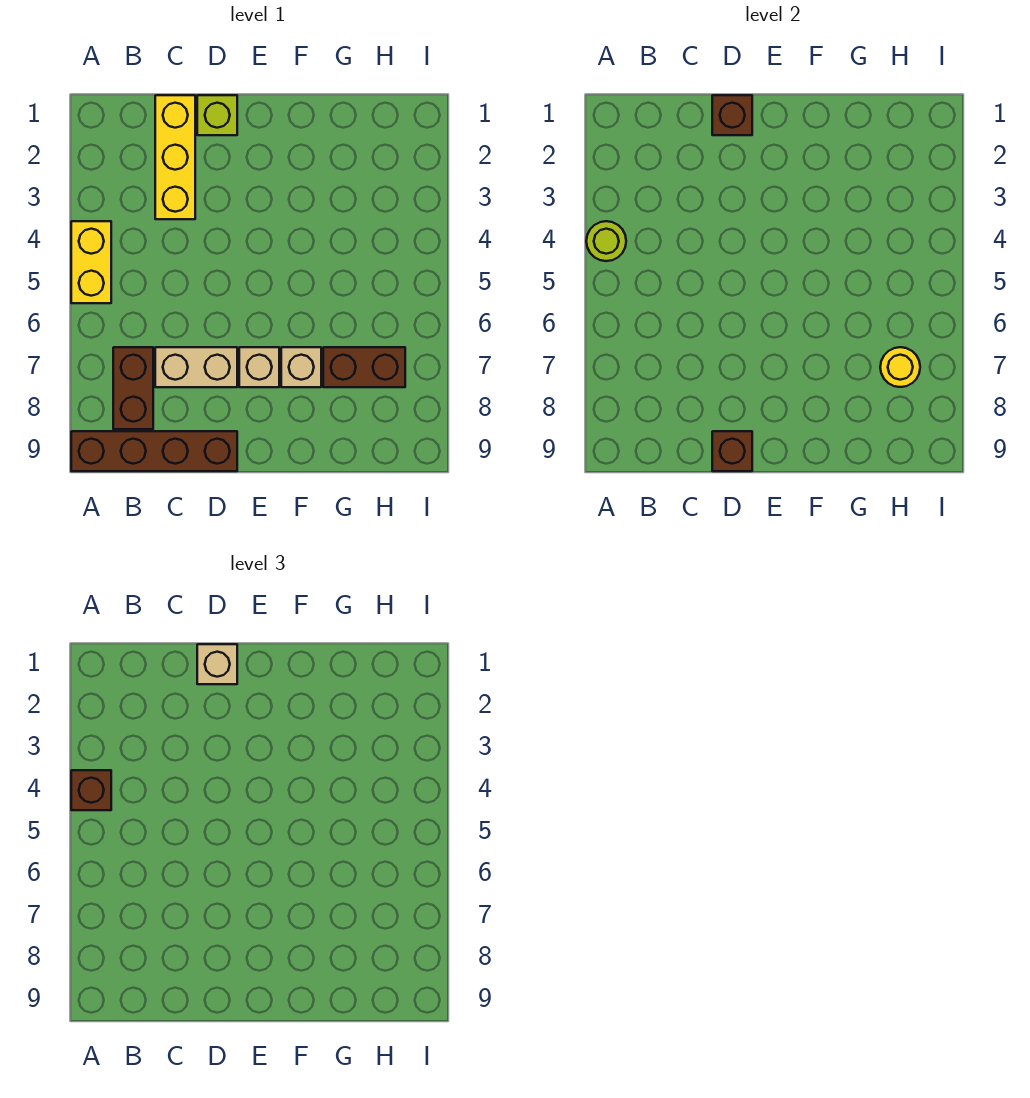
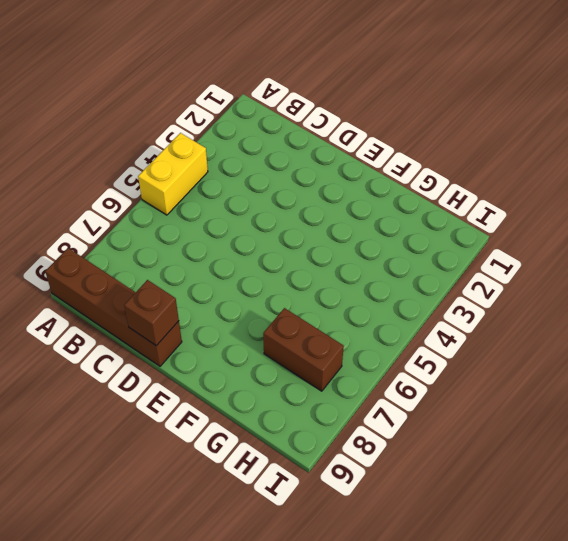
none -> brown 1x2 brick [113,347,153,429]
none -> yellow 1x3 brick [155,95,195,219]
none -> tan 1x2 brick [155,347,237,387]

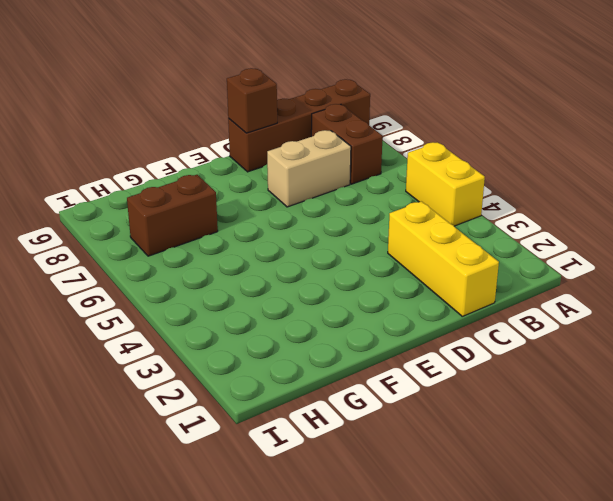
none -> lime 1x1 brick [197,95,237,135]
none -> tan 1x1 brick [239,347,279,387]
none -> tan 1x1 brick [281,347,321,387]

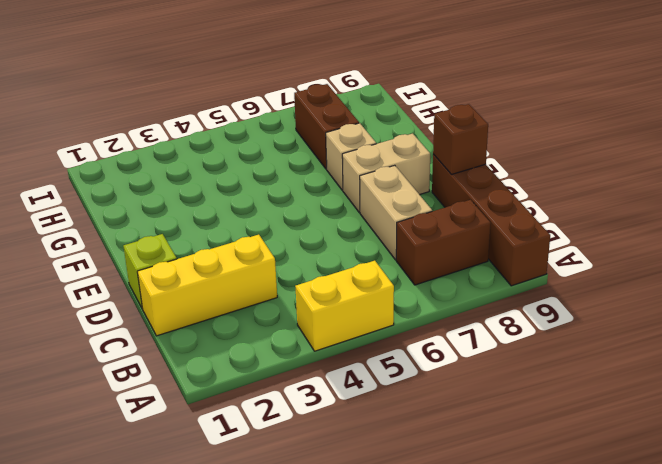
tan 1x2 brick [342,134,430,213] -> tan 1x1 brick [239,347,279,387]
none -> lime 1x1 round brick [586,221,626,261]
none -> brown 1x1 brick [712,95,752,135]
none -> yellow 1x1 round brick [880,347,920,387]

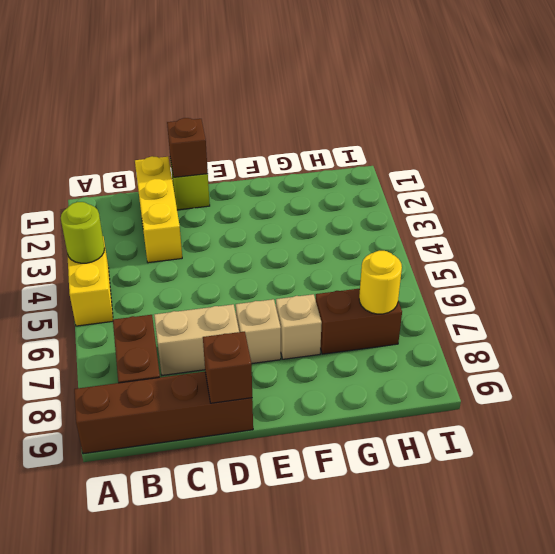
none -> brown 1x1 brick [71,770,111,810]
none -> tan 1x1 brick [197,644,237,684]

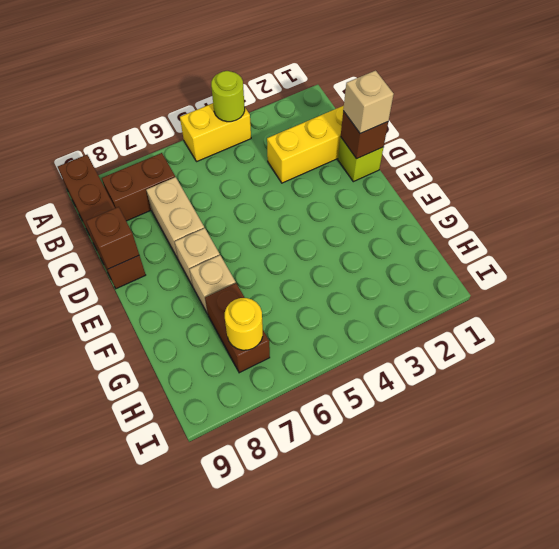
none -> brown 1x1 brick [71,770,111,810]

